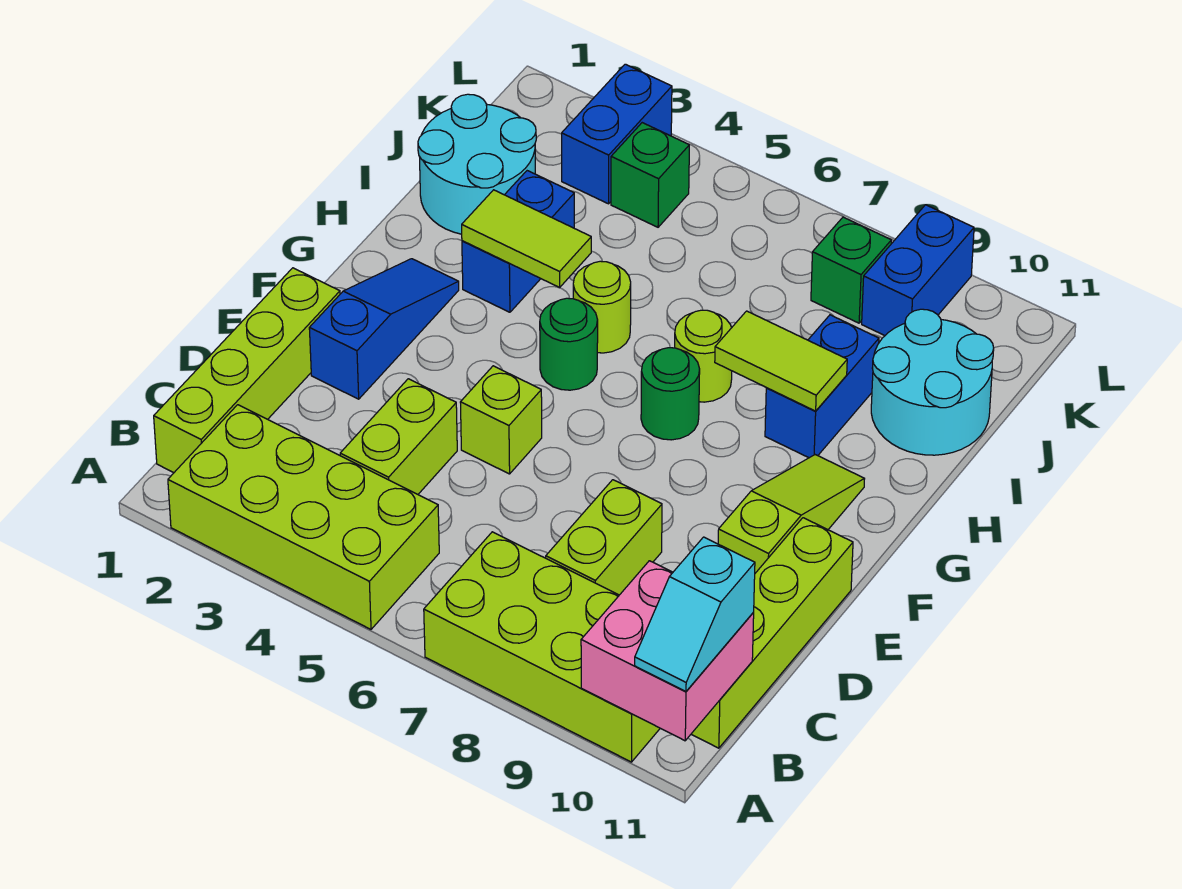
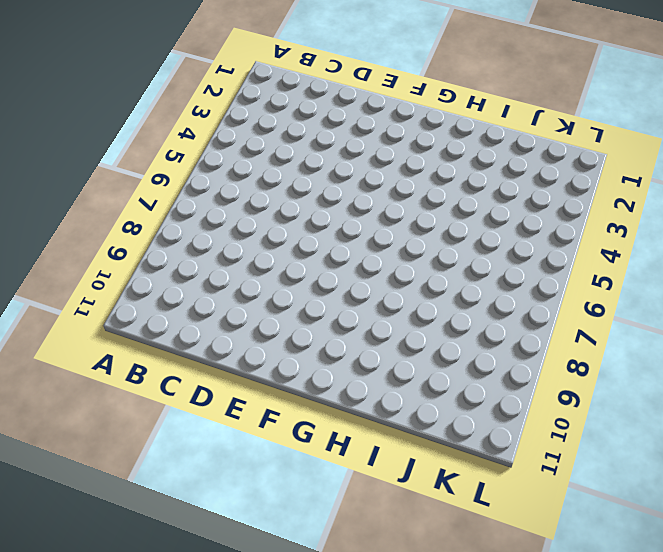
none -> lime 2x4 brick [168,405,439,629]
none -> lime 2x4 brick [424,532,660,762]
none -> lime 1x4 brick [154,268,340,473]

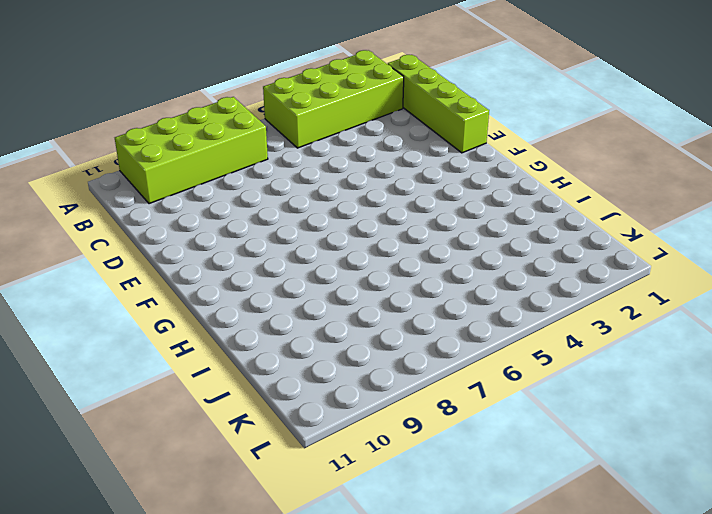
none -> lime 1x4 brick [691,518,853,748]
none -> lime 1x2 brick [340,379,457,494]
none -> lime 1x2 brick [546,480,662,595]

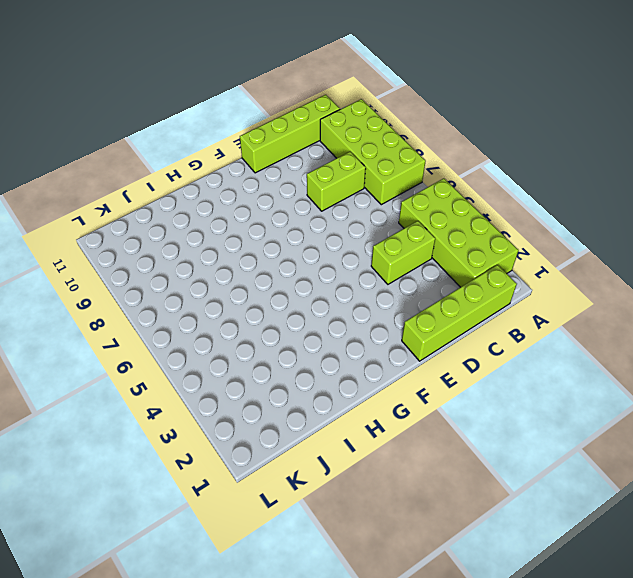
none -> blue 1x3 slope [309,259,459,399]
none -> lime 1x1 brick [460,366,542,474]
none -> lime 1x3 slope [718,455,864,573]

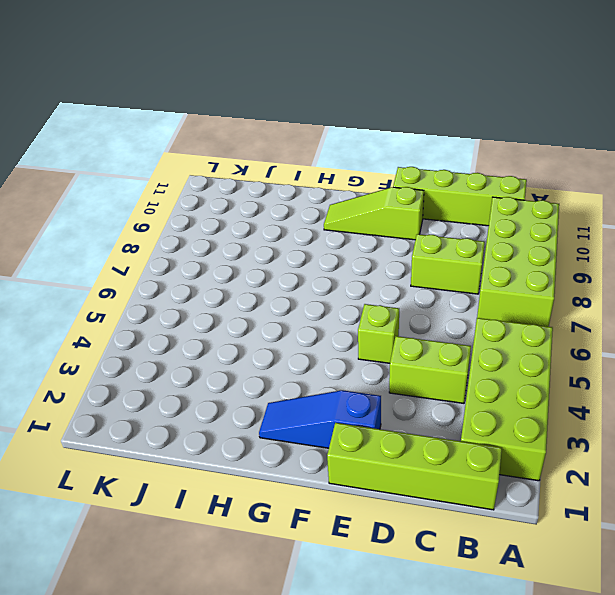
none -> green 1x1 round brick [540,298,598,390]
none -> green 1x1 round brick [641,348,700,440]
none -> blue 1x2 brick [462,171,574,312]

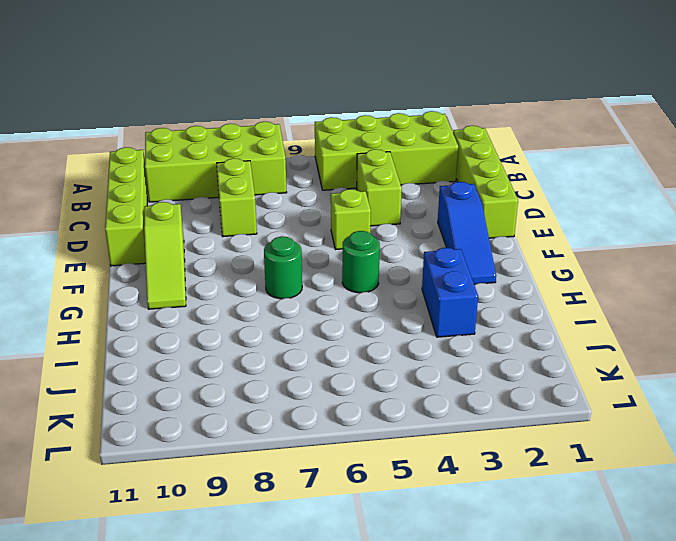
none -> lime 1x1 round brick [573,261,631,353]
none -> lime 1x1 round brick [675,310,732,402]
none -> blue 1x2 brick [765,315,879,458]

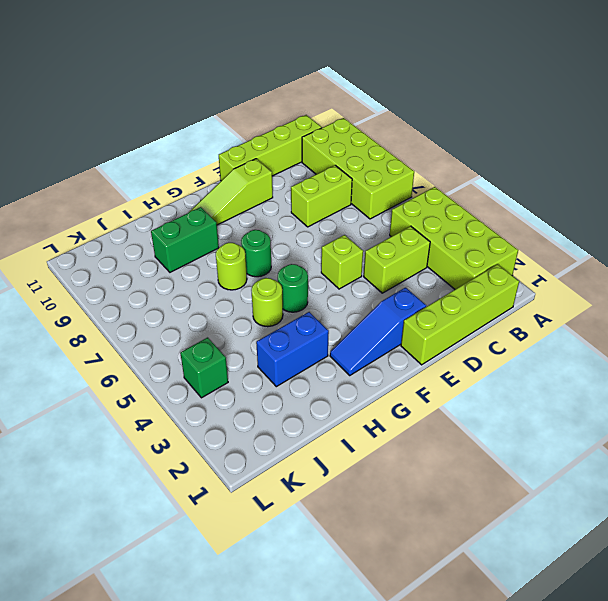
green 1x2 brick [151,207,219,272] -> blue 1x2 brick [765,315,879,458]
none -> cyan 2x2 round brick [418,94,536,234]
none -> cyan 2x2 round brick [871,309,994,455]
none -> blue 1x2 brick [562,64,672,204]

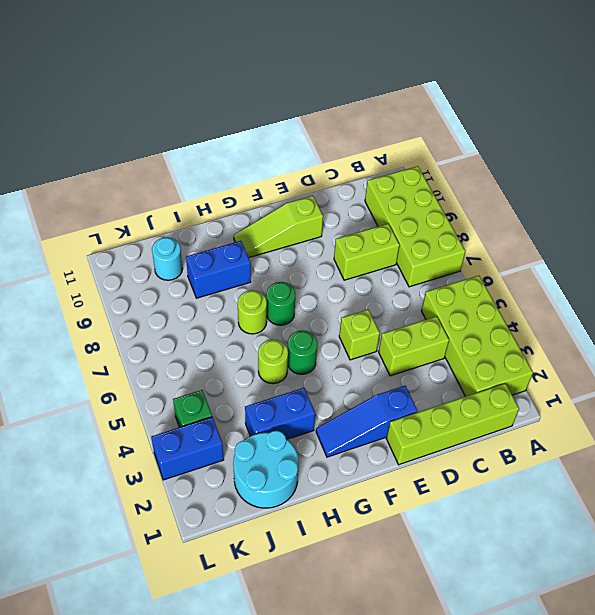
cyan 1x1 round brick [152,237,183,280] -> cyan 2x2 round brick [871,309,994,455]
none -> lime 1x4 brick [691,518,853,748]
none -> green 1x1 brick [811,217,891,323]
none -> blue 1x2 brick [862,205,974,335]

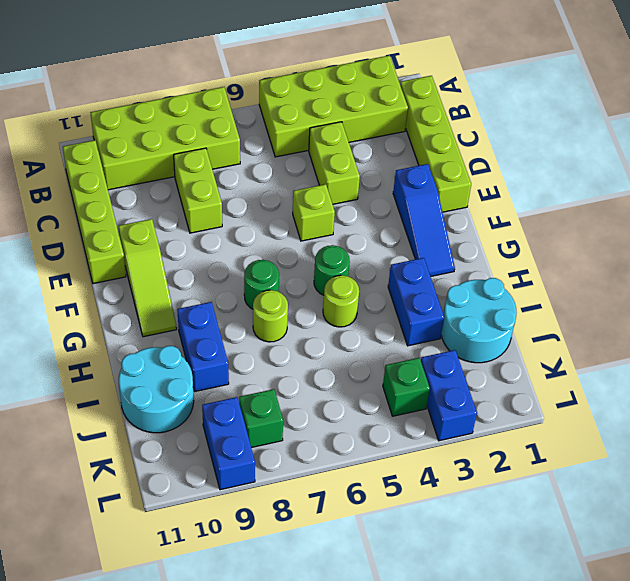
none -> pink 2x2 brick [581,561,754,741]
none -> lime 1x2 tile [462,190,591,287]
none -> lime 1x2 tile [715,311,847,411]

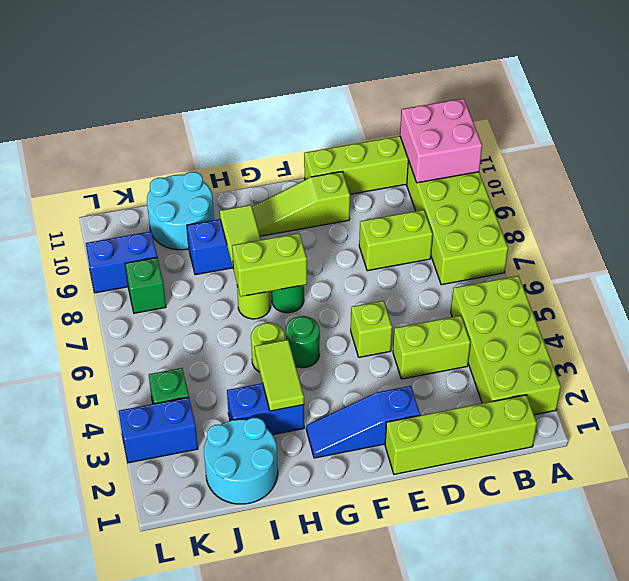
lime 1x2 brick [232,233,307,297] -> none
none -> cyan 1x2 slope [635,537,755,691]

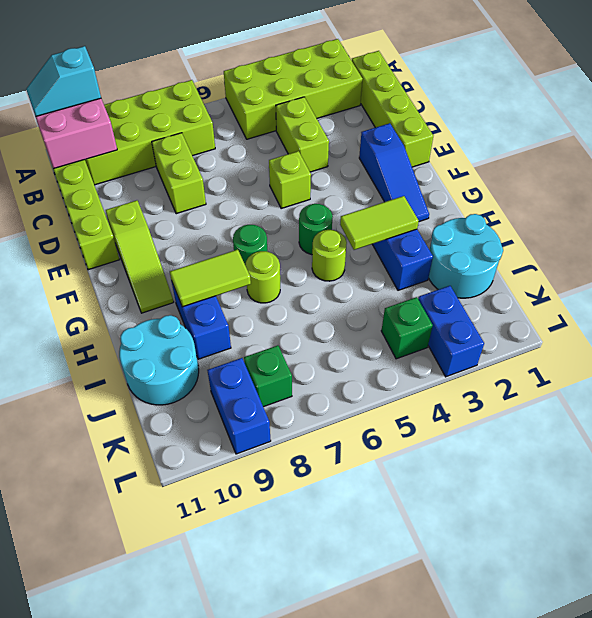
cyan 1x2 slope [26,46,101,116] -> cyan 1x2 slope turned to [635,537,755,691]

